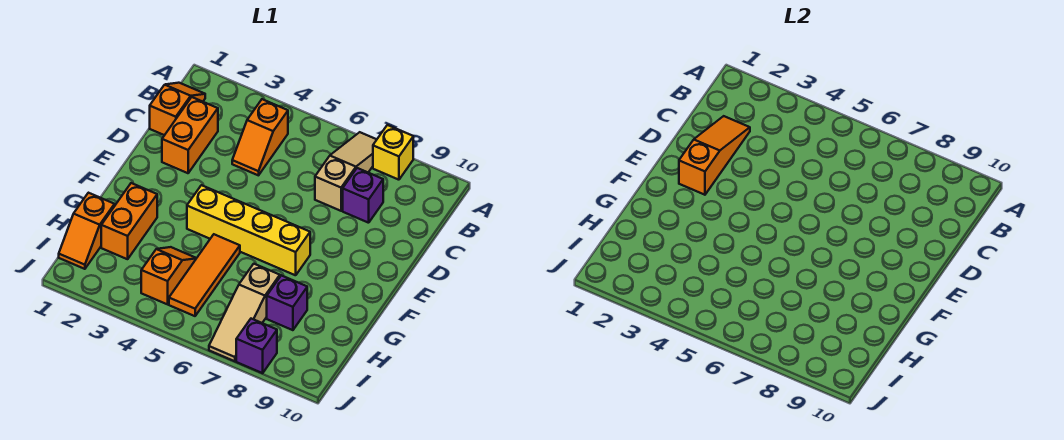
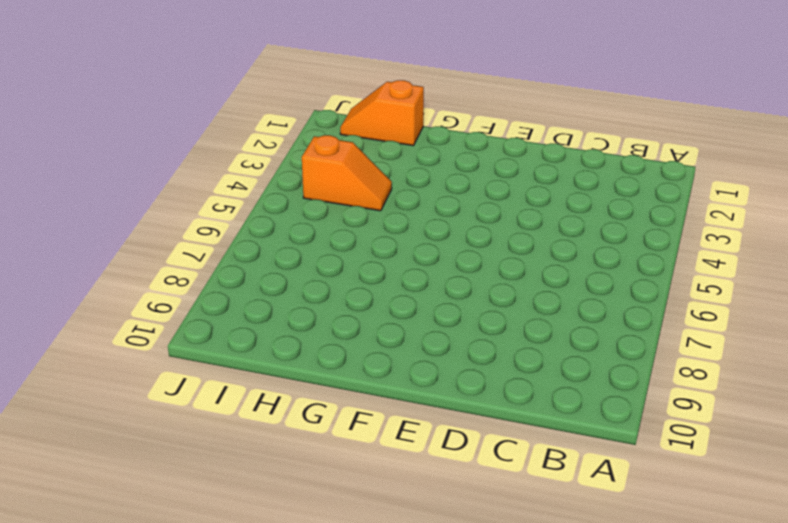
none -> tan 1x3 slope [315,132,377,211]
none -> yellow 1x1 brick [373,125,413,180]
none -> orange 1x2 slope [150,83,205,135]

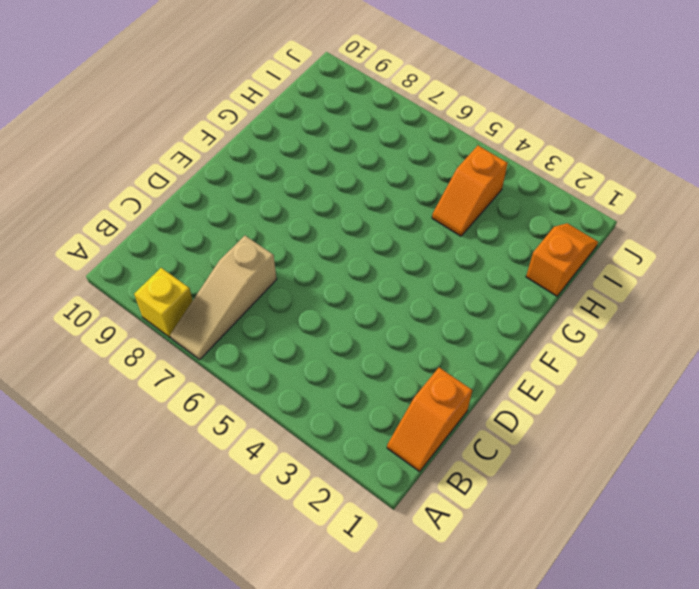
none -> orange 1x2 slope [232,99,288,175]
none -> orange 1x2 brick [162,97,218,173]
none -> purple 1x1 brick [343,168,383,223]

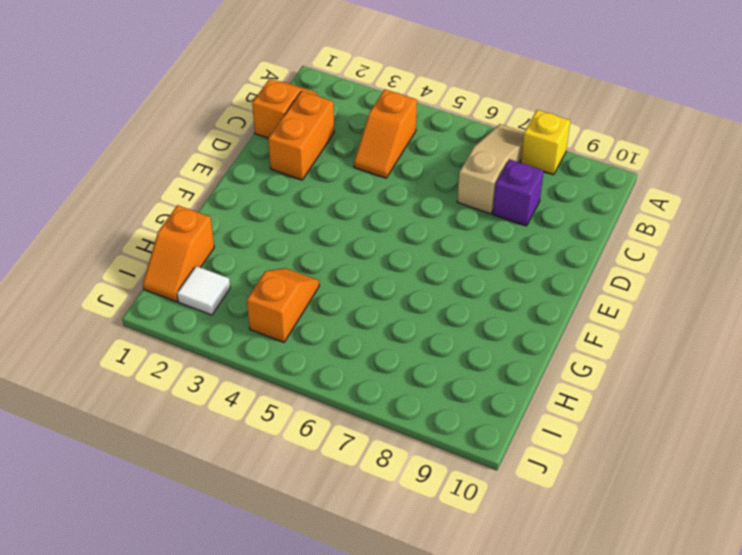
white 1x1 tile [177,266,230,315] -> none
none -> yellow 1x4 brick [187,185,310,275]
none -> orange 1x2 brick [101,183,157,259]
none -> orange 1x3 tile [169,234,240,316]

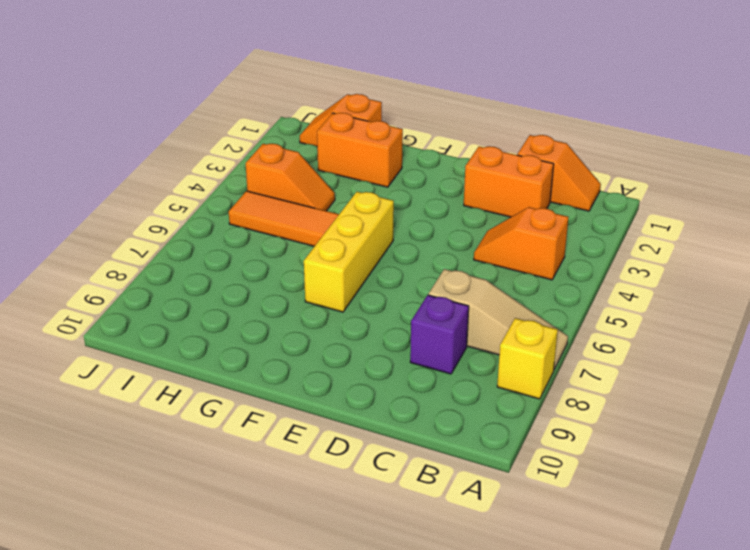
yellow 1x3 brick [304,192,394,312] -> yellow 1x4 brick [187,185,310,275]
none -> tan 1x3 slope [209,264,280,361]
none -> purple 1x1 brick [267,275,307,330]
none -> purple 1x1 brick [236,319,277,373]

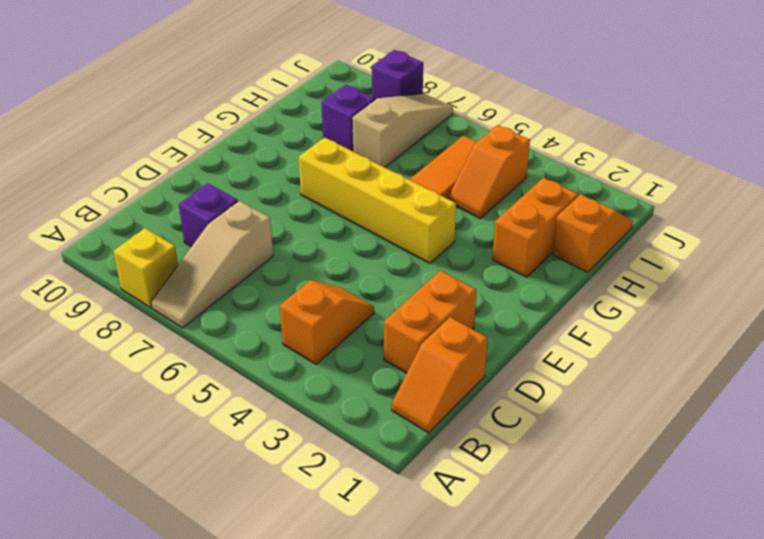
none -> orange 1x3 slope [679,116,750,195]

